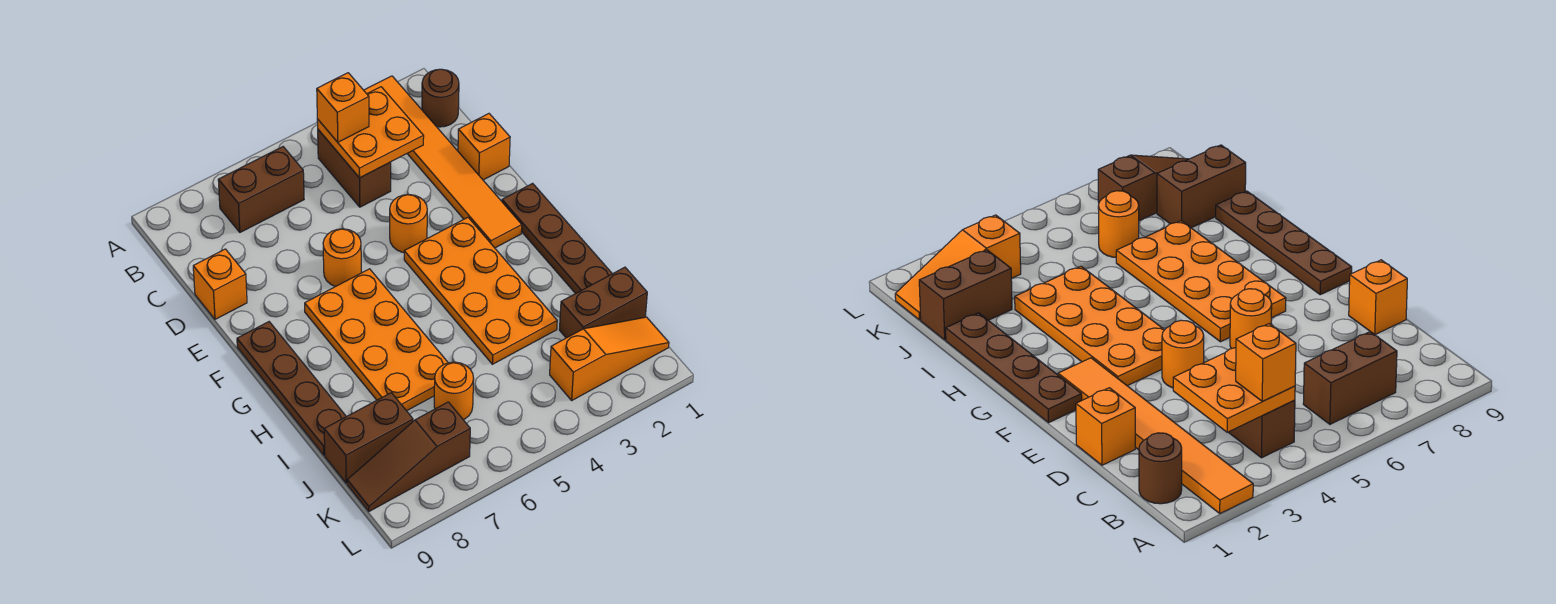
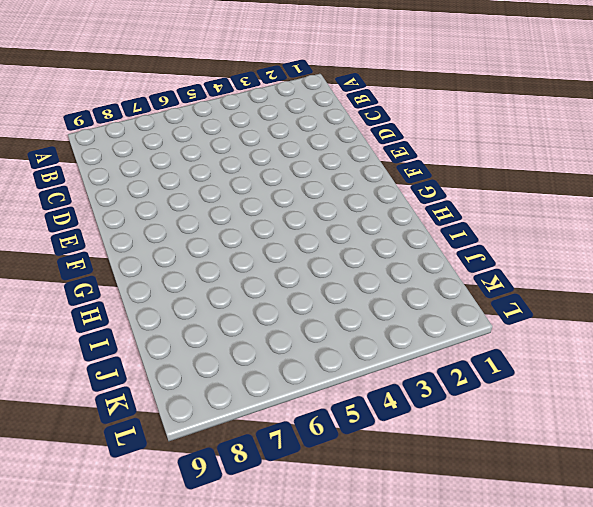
none -> orange 1x6 tile [364,76,522,248]
none -> brown 1x1 round brick [422,69,459,127]
none -> brown 1x2 brick [318,130,391,207]

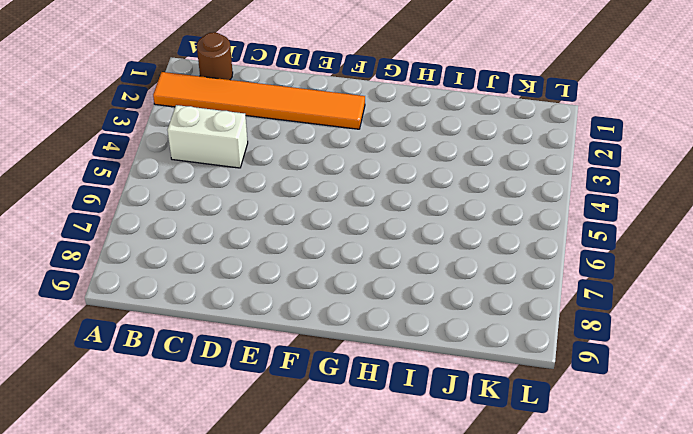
white 1x2 brick [167,105,248,168] -> brown 1x2 brick [318,130,391,207]
none -> brown 1x2 brick [218,147,304,232]
none -> orange 1x1 brick [458,114,510,180]
none -> orange 1x1 brick [193,249,247,319]

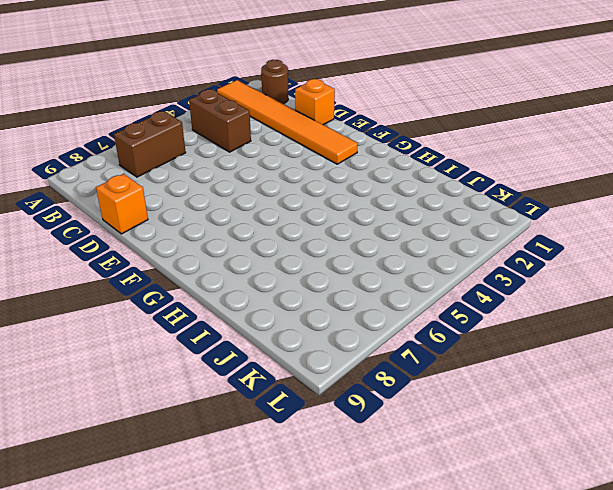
none -> orange 1x1 round brick [390,195,427,252]
none -> orange 1x1 round brick [323,229,361,287]
none -> brown 1x4 plate [502,183,612,294]

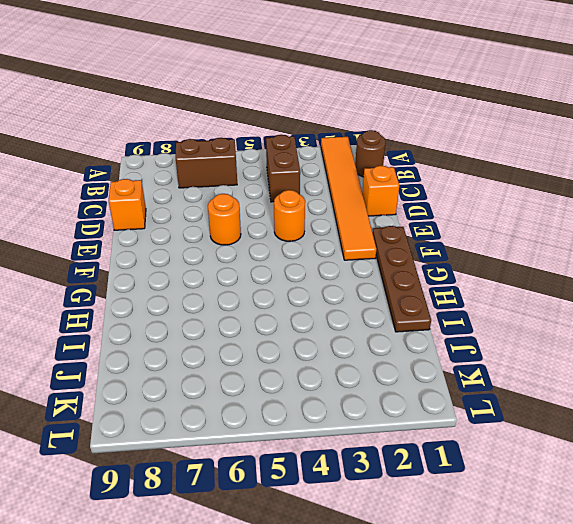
none -> orange 2x4 plate [404,217,557,364]
none -> orange 2x4 plate [305,269,448,411]
none -> brown 1x4 plate [237,322,346,455]

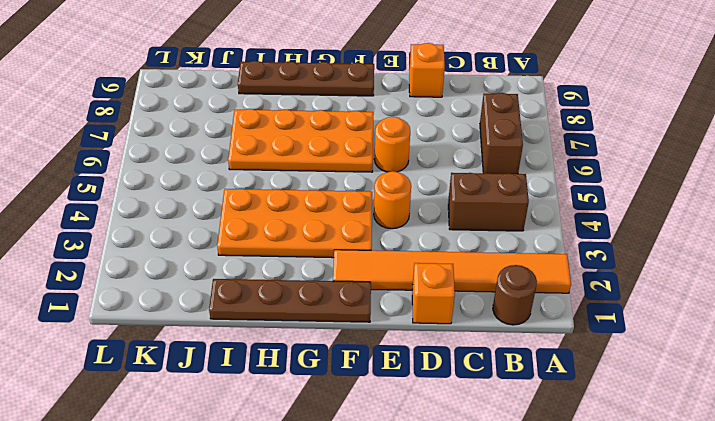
none -> brown 1x2 brick [559,267,647,338]
none -> orange 1x1 round brick [434,362,474,420]
none -> brown 1x2 brick [324,393,413,483]

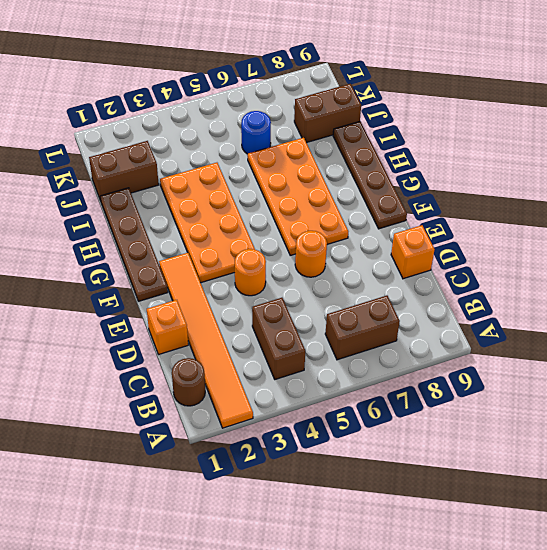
blue 1x1 round brick [241,111,271,154] -> orange 1x1 round brick [434,362,474,420]
none -> orange 1x3 slope [550,317,669,400]
none -> brown 1x3 slope [347,402,470,511]
none -> orange 2x2 plate [317,87,424,178]

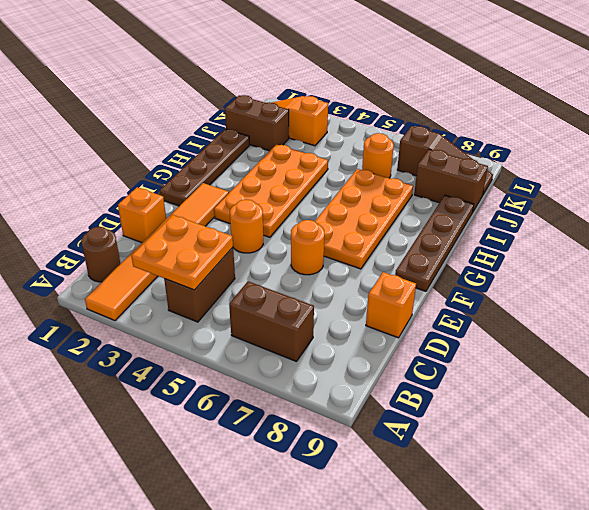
none -> orange 1x1 brick [317,73,369,142]

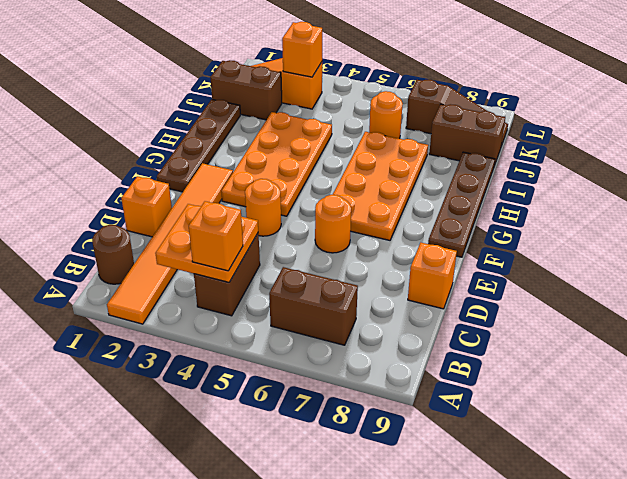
orange 1x1 brick [282,22,322,77] -> none

